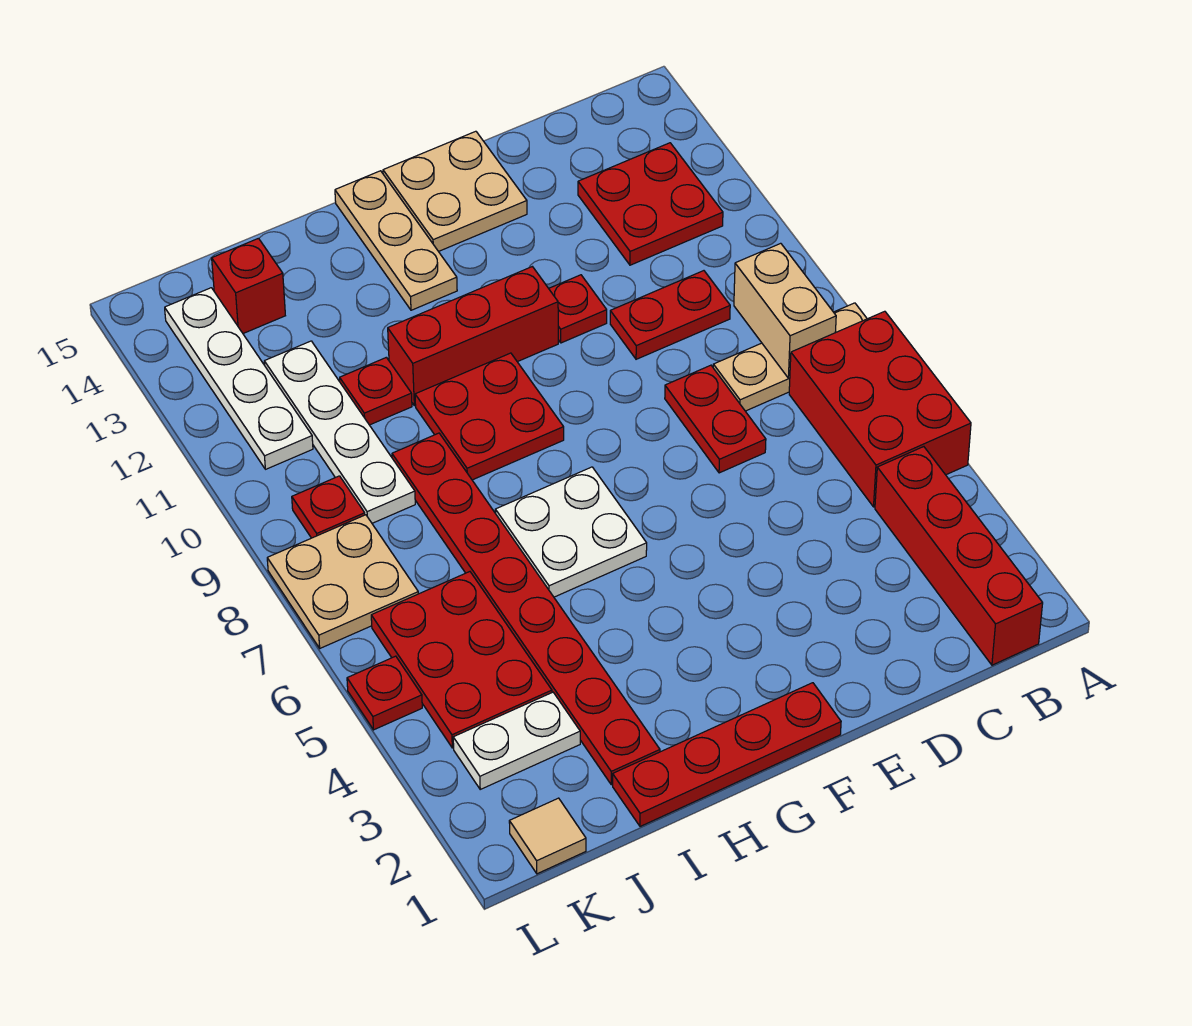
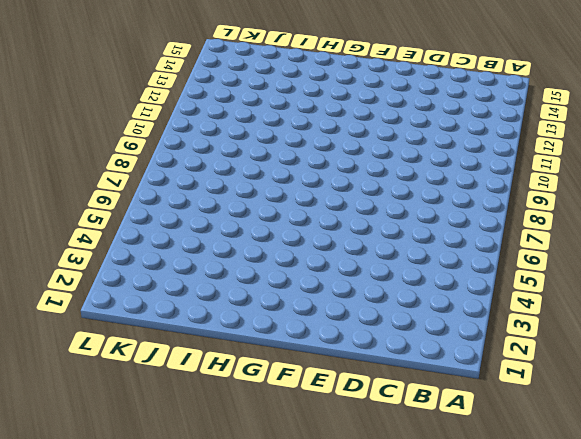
none -> red 2x3 brick [789,311,971,507]
none -> tan 1x3 plate [713,303,867,411]
none -> red 1x4 brick [875,447,1043,665]

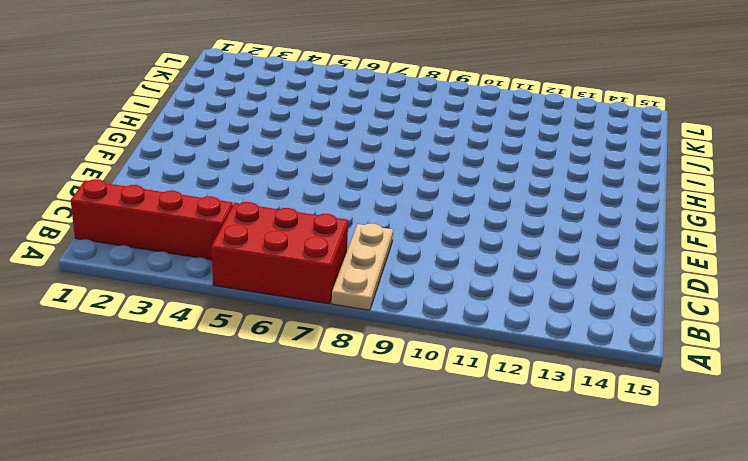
none -> red 2x2 plate [578,143,723,265]
none -> red 1x2 plate [610,271,730,359]
none -> red 1x2 plate [665,365,766,473]

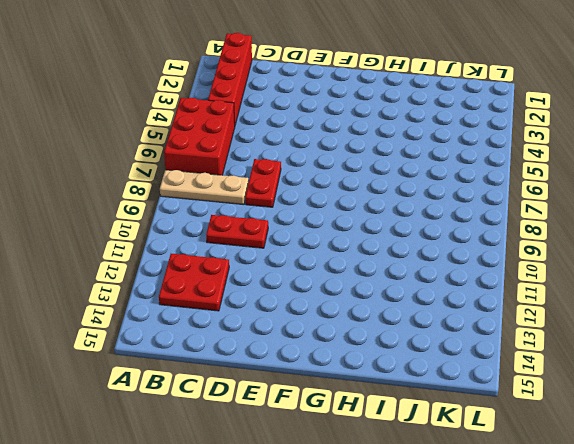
none -> red 1x1 plate [549,275,607,343]
none -> tan 2x2 plate [383,131,527,251]
none -> red 1x4 plate [613,683,841,826]

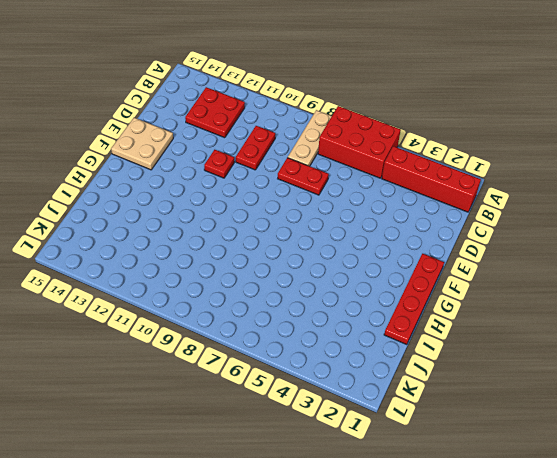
none -> red 1x3 brick [388,267,558,406]
none -> white 2x2 plate [495,467,647,597]
none -> red 2x2 plate [415,353,564,480]

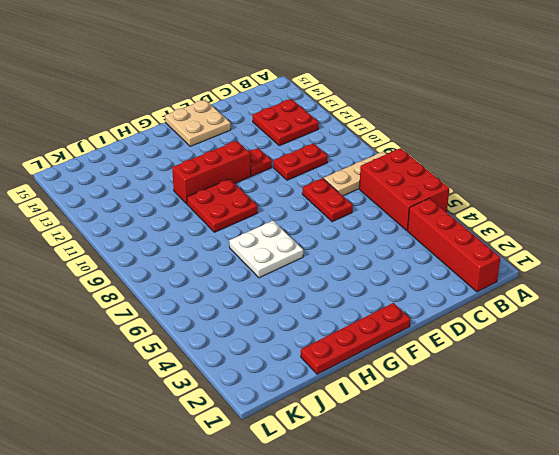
none -> tan 1x3 plate [335,171,457,310]
none -> red 1x8 plate [392,433,660,785]
none -> red 1x1 plate [340,357,412,425]

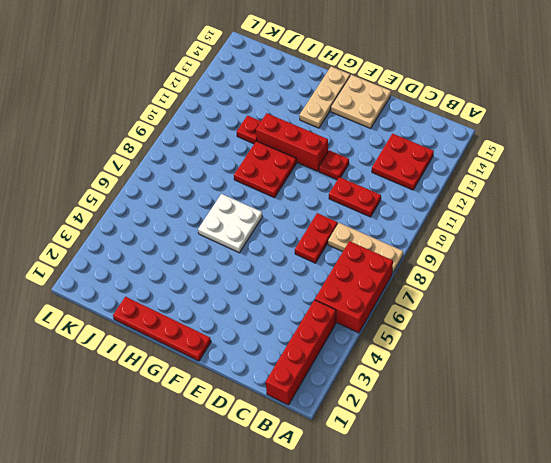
none -> red 1x8 plate [392,433,660,785]
none -> white 1x2 plate [453,692,580,789]
none -> red 2x3 plate [371,572,552,748]

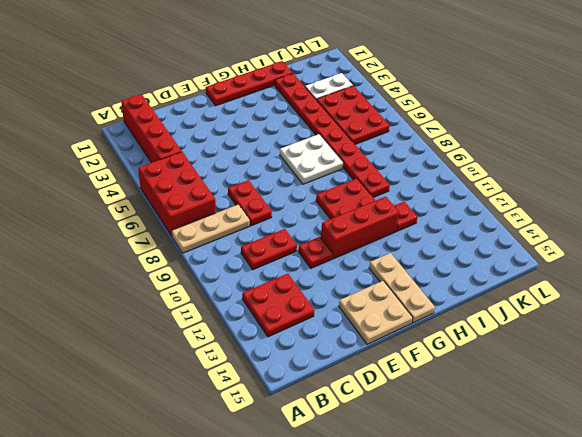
none -> white 1x4 plate [264,341,415,523]
none -> red 1x1 brick [212,238,285,333]
none -> tan 1x1 tile [509,798,586,874]

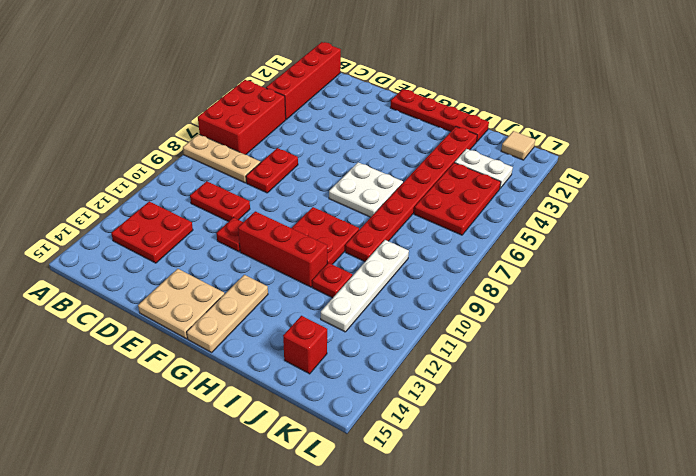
none -> tan 2x2 plate [267,515,418,648]
none -> red 1x1 plate [292,476,365,538]
none -> white 1x4 plate [165,288,313,469]

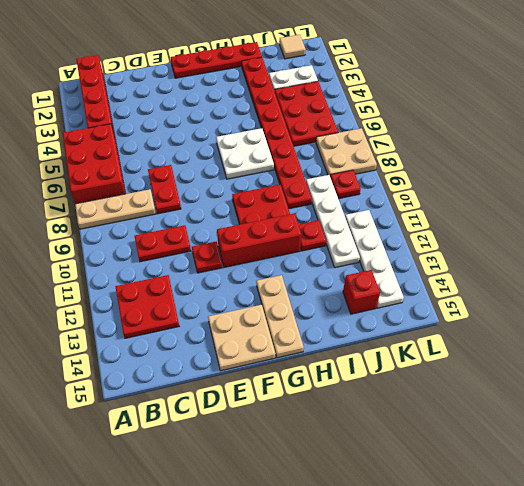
none -> red 1x1 plate [347,656,422,730]
none -> tan 1x2 brick [734,243,836,378]

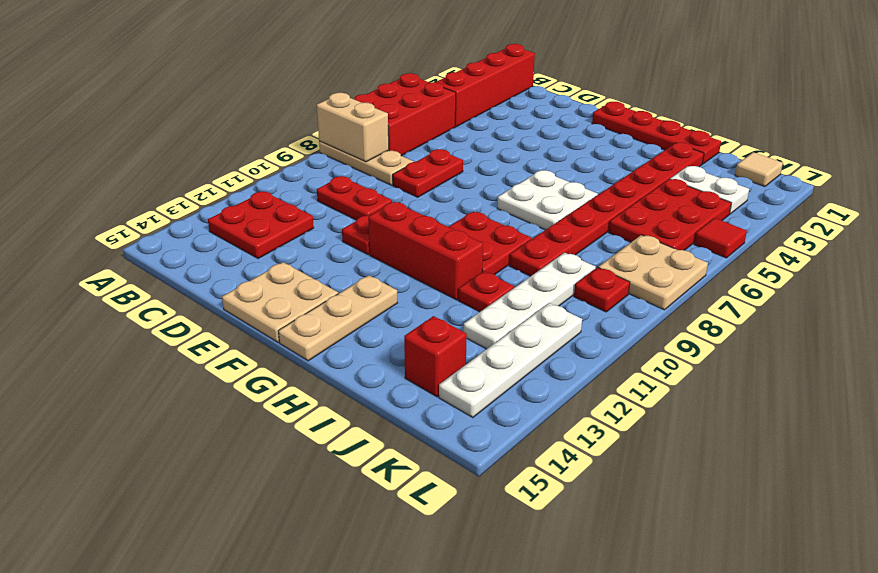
tan 1x2 brick [317,93,389,162] -> tan 1x2 brick turned to [734,243,836,378]
red 1x1 tile [694,218,747,258] -> red 1x1 plate [347,656,422,730]

